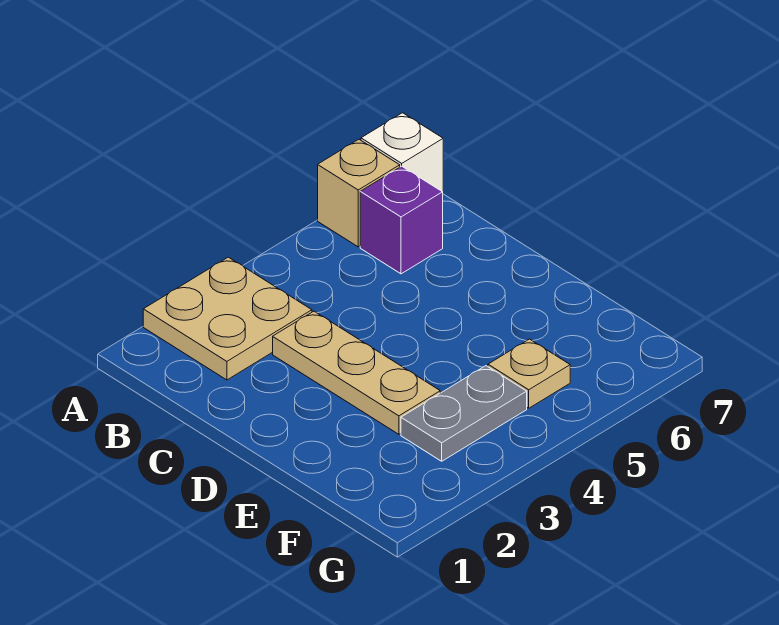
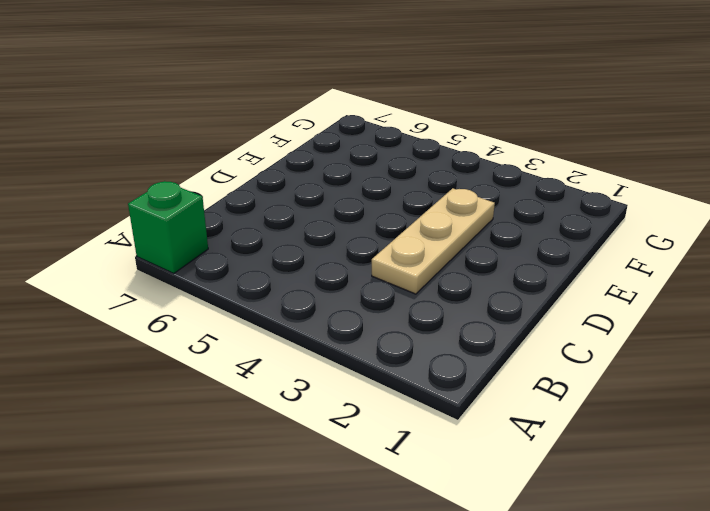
green 1x1 brick [128,181,208,273] -> white 1x1 brick [361,113,443,192]
none -> tan 2x2 plate [143,257,312,380]
none -> tan 1x1 brick [318,139,400,247]

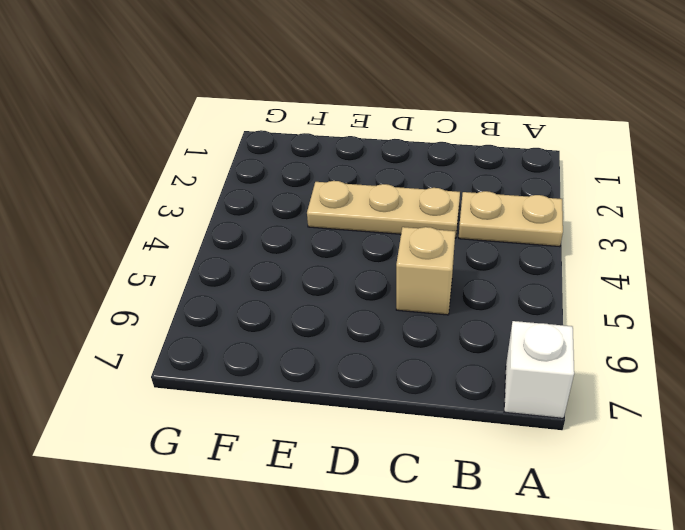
tan 1x2 plate [459,191,563,247] -> tan 2x2 plate [143,257,312,380]
tan 1x1 brick [396,227,455,315] -> tan 1x1 brick moved to [318,139,400,247]
none -> purple 1x1 brick [360,166,443,274]
none -> grey 1x2 plate [401,366,527,461]

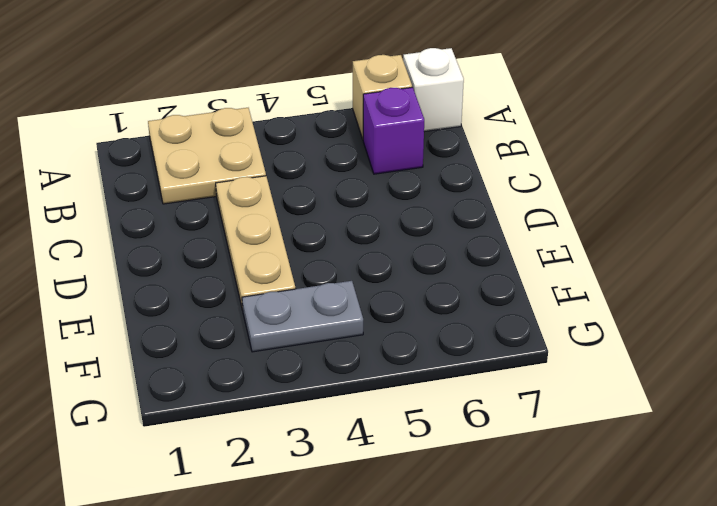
none -> tan 1x1 plate [488,339,570,408]

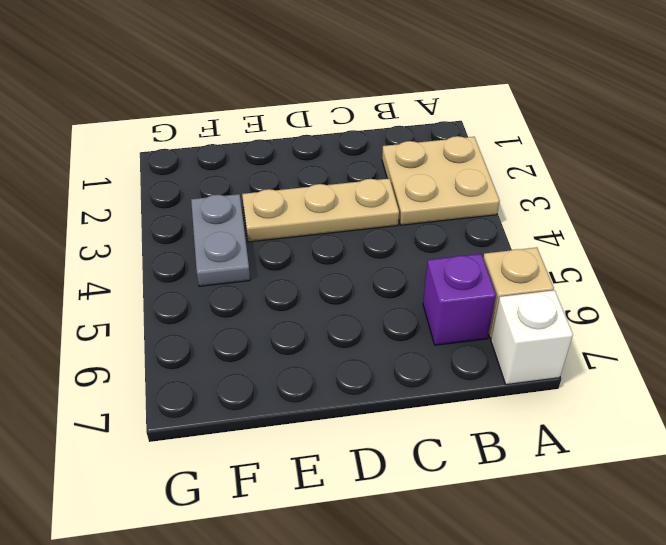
none -> tan 1x1 plate [488,339,570,408]

